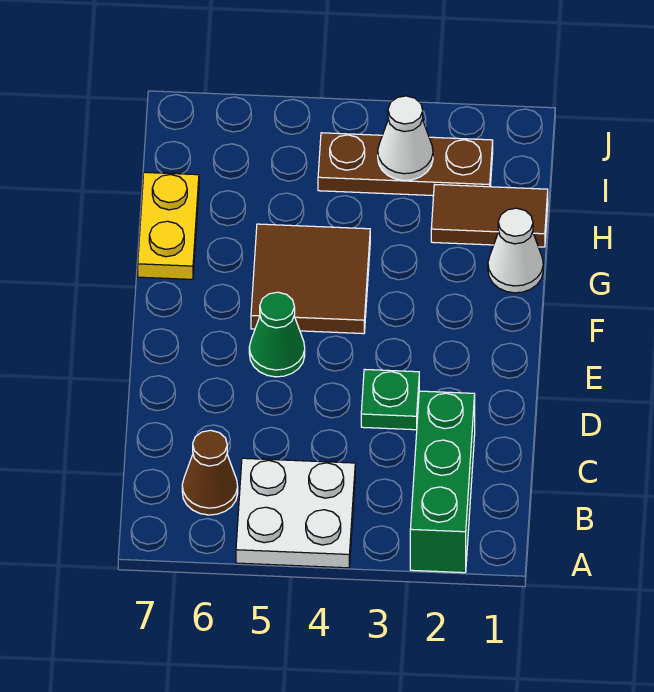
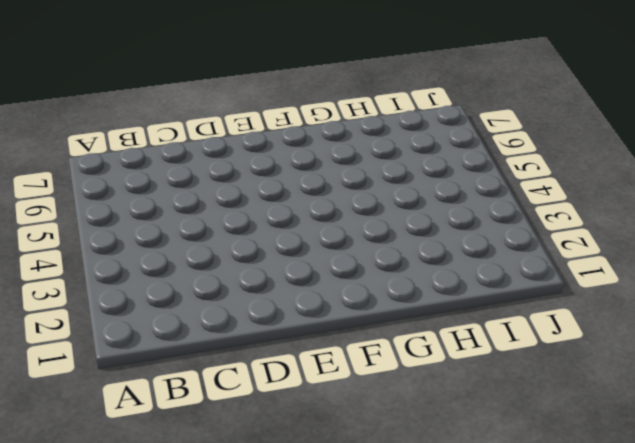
none -> green 1x3 brick [410,391,475,573]
none -> white 2x2 plate [236,458,355,568]

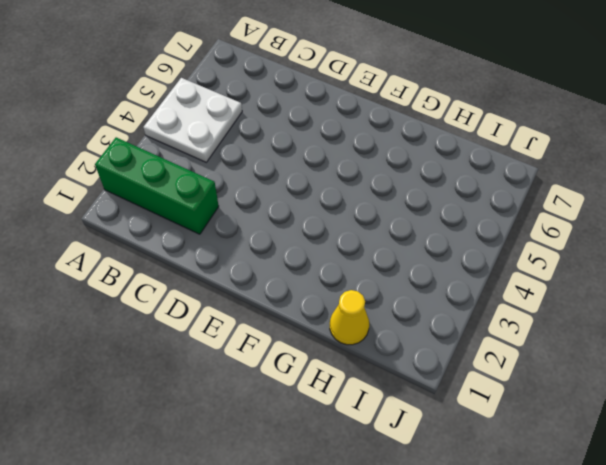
yellow 1x1 cone [330,290,369,345] -> brown 1x2 tile [431,185,548,247]
none -> brown 1x1 cone [182,430,238,515]
none -> green 1x1 plate [361,369,419,430]

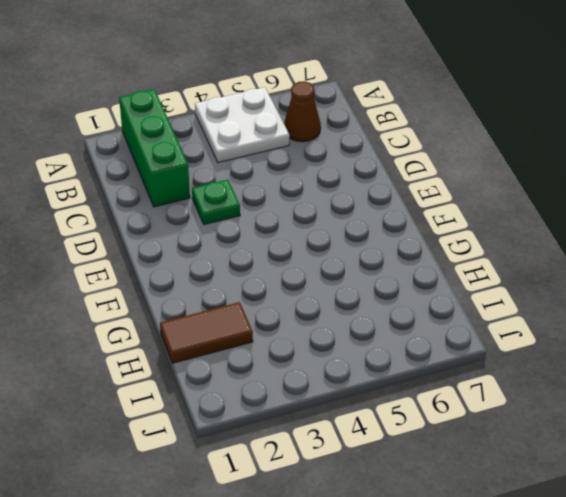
none -> green 1x1 cone [249,292,305,377]
none -> brown 2x2 tile [251,224,370,334]

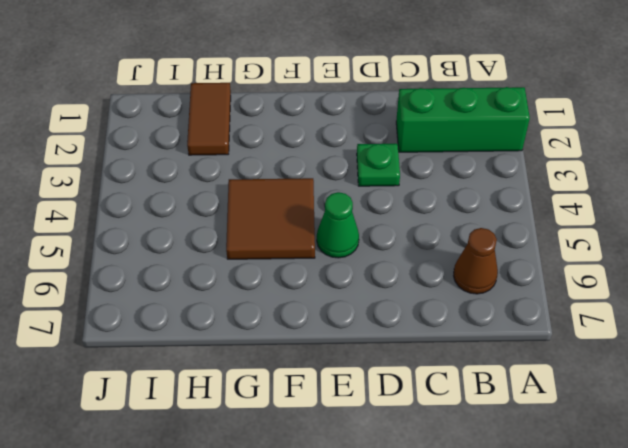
none -> white 2x2 plate [236,458,355,568]
none -> white 1x1 cone [488,208,543,293]

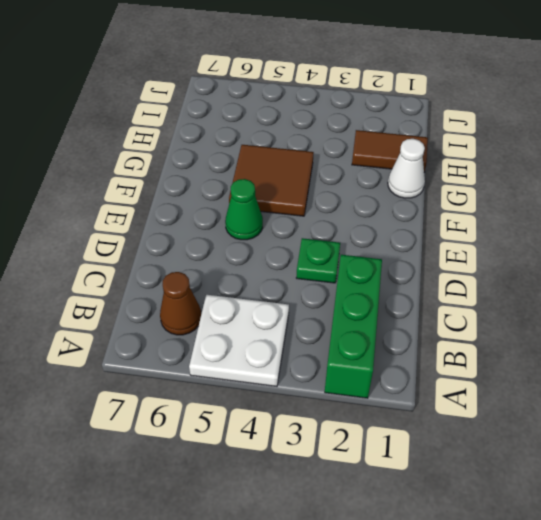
none -> yellow 1x2 plate [138,172,199,279]
none -> brown 1x3 plate [318,133,493,196]

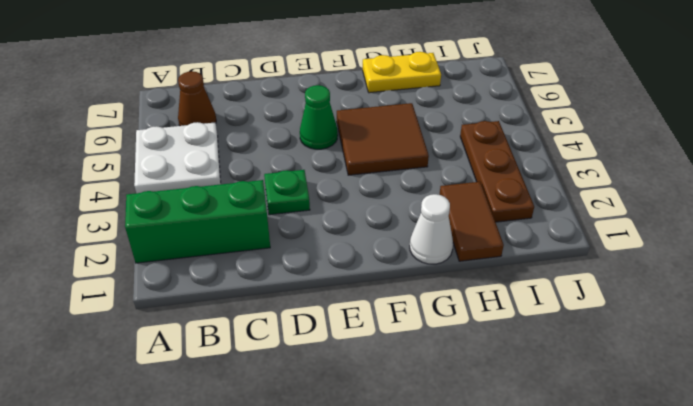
none -> white 1x1 cone [378,96,433,180]

